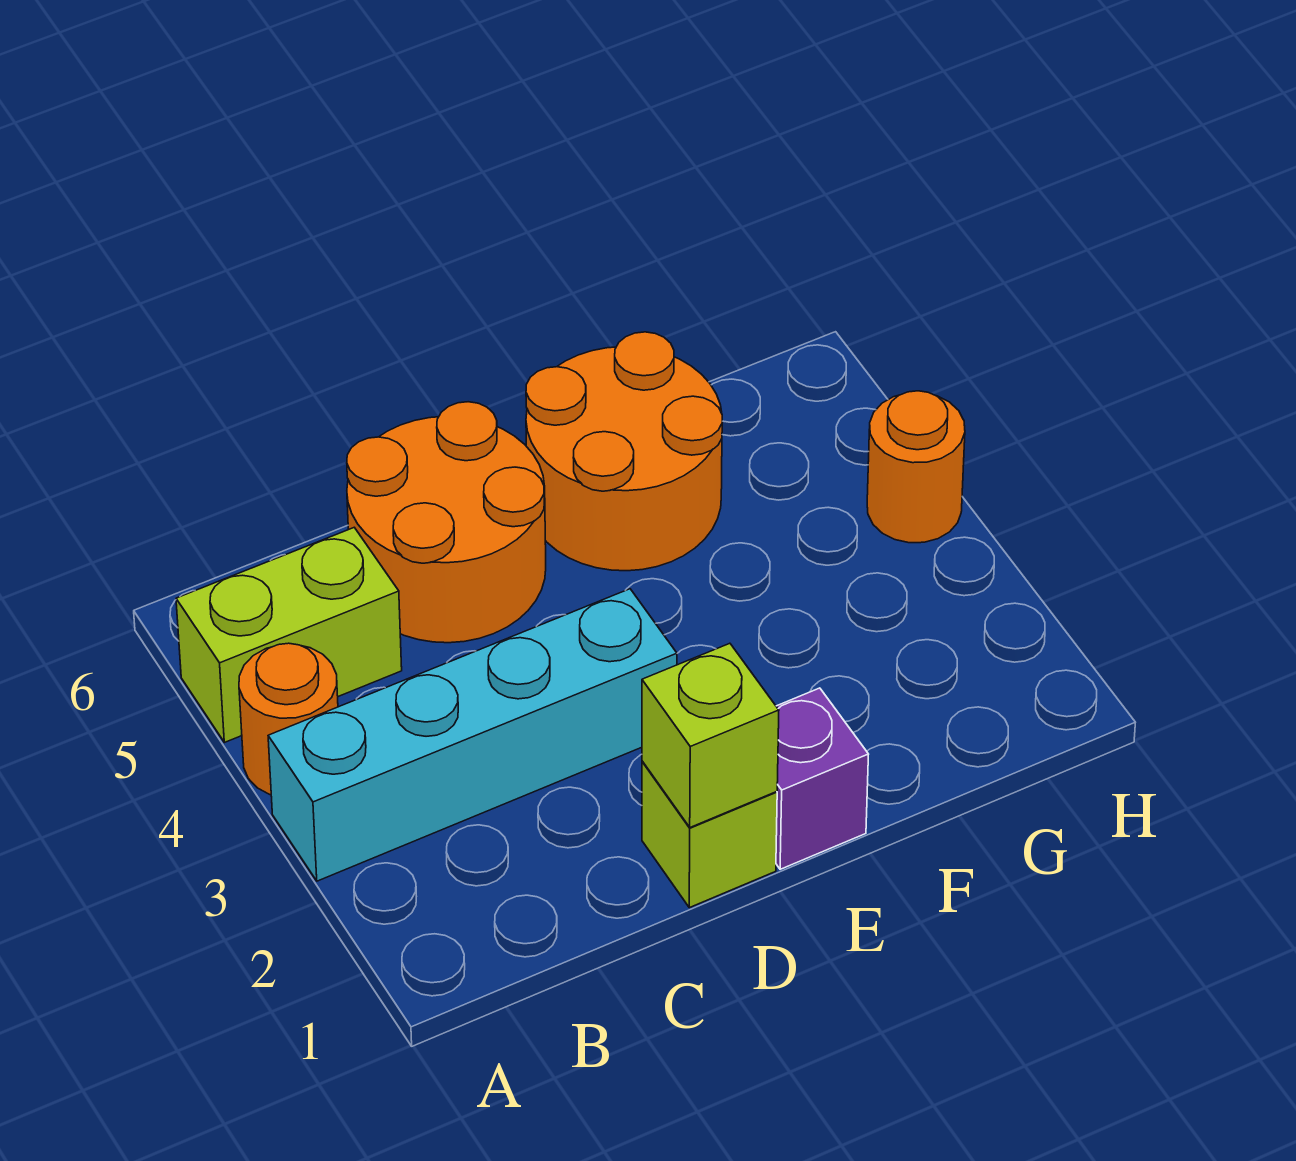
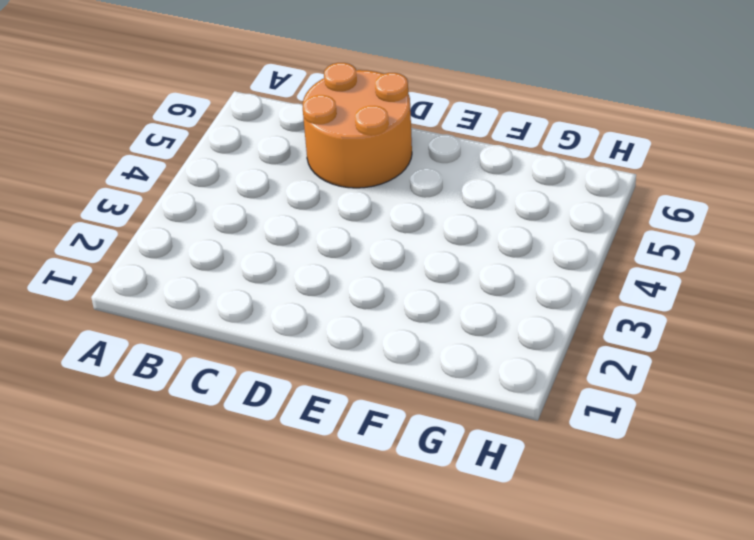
none -> cyan 1x4 brick [268,589,677,881]
none -> orange 1x1 round brick [239,643,338,795]

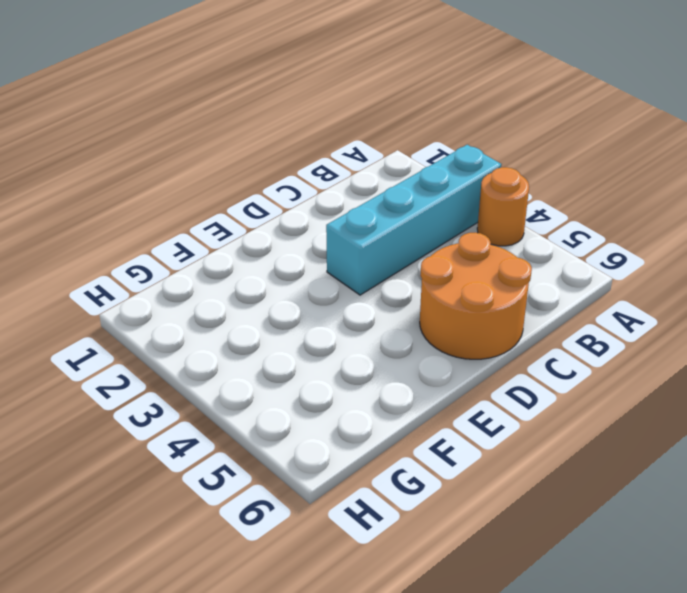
none -> lime 1x2 brick [176,528,402,743]
none -> lime 1x1 brick [642,761,777,908]

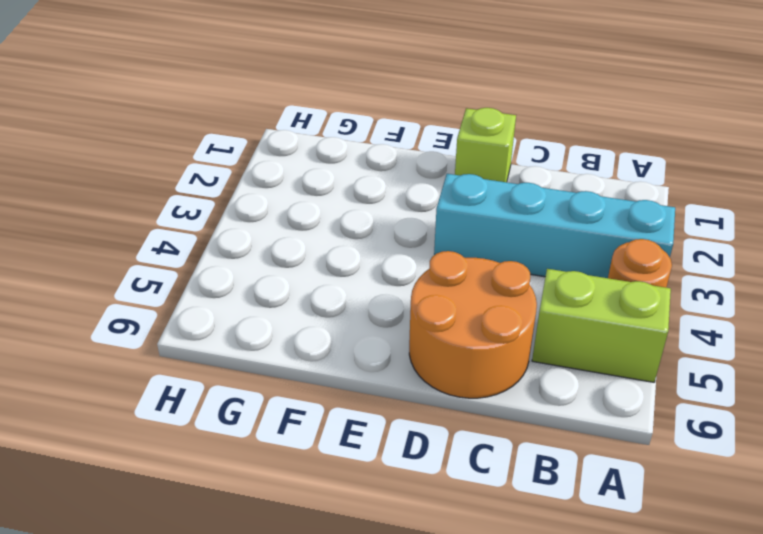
none -> purple 1x1 brick [776,688,869,869]
none -> orange 2x2 round brick [526,332,722,571]

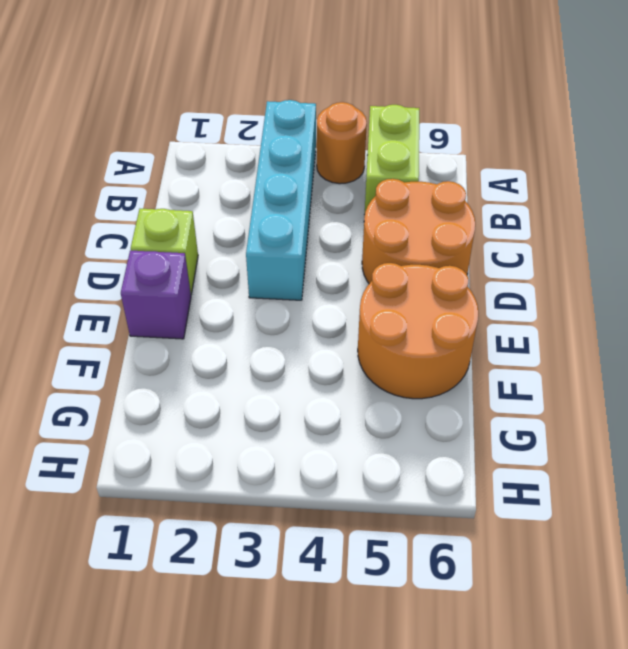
none -> orange 1x1 round brick [867,391,965,543]
none -> lime 1x1 brick [642,643,779,827]

